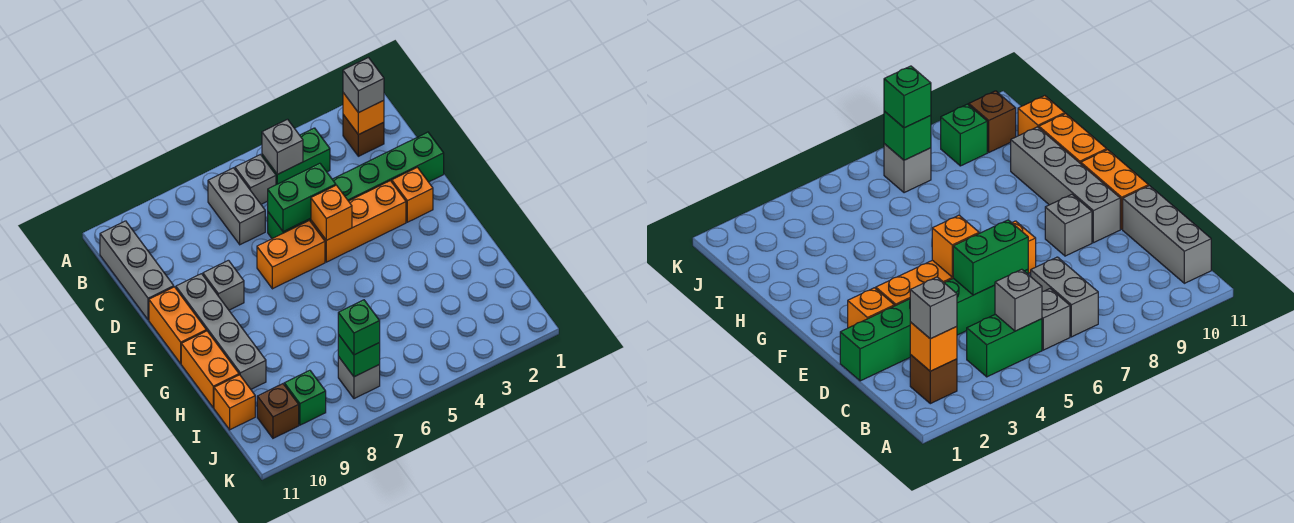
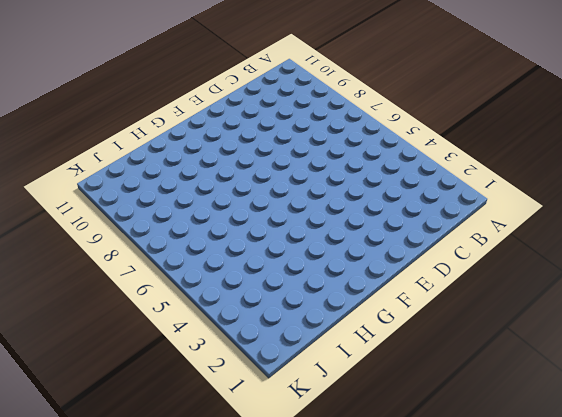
none -> brown 1x1 brick [343,115,384,156]
none -> green 1x2 brick [262,128,330,185]
none -> grey 1x1 brick [235,155,276,204]

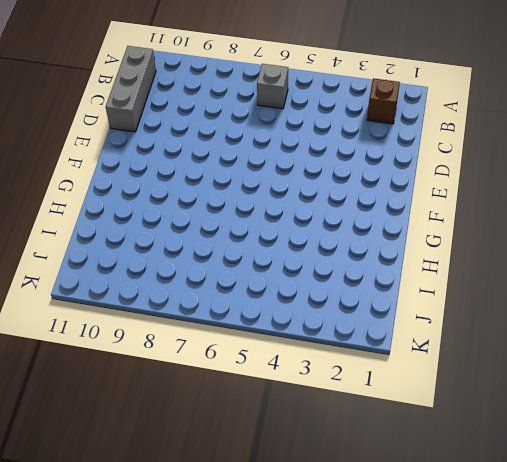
none -> green 1x2 brick [262,128,330,185]
none -> grey 1x2 brick [208,168,265,245]
none -> green 1x6 brick [268,132,444,239]

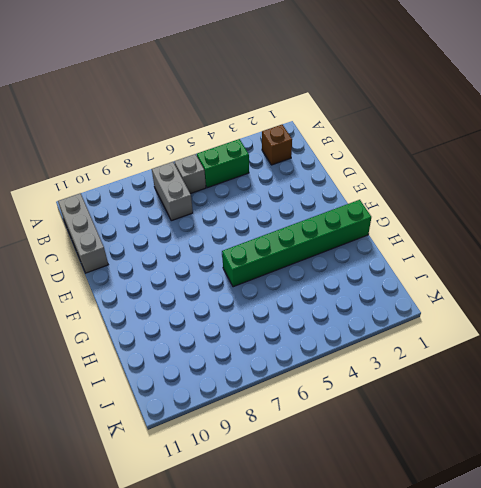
green 1x6 brick [222,200,371,287] -> green 1x6 brick moved to [268,132,444,239]
none -> orange 1x1 brick [392,167,433,222]
none -> orange 1x3 brick [311,181,406,262]
none -> orange 1x2 brick [257,221,325,289]

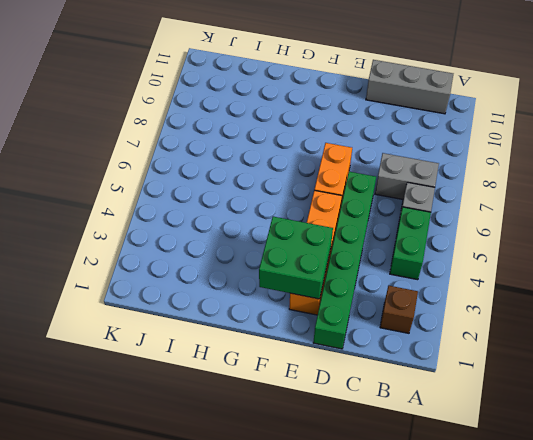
green 2x2 brick [259,217,333,299] -> none
none -> grey 1x1 brick [203,260,244,310]
none -> grey 1x4 brick [176,274,266,389]
none -> orange 1x2 brick [149,287,206,364]

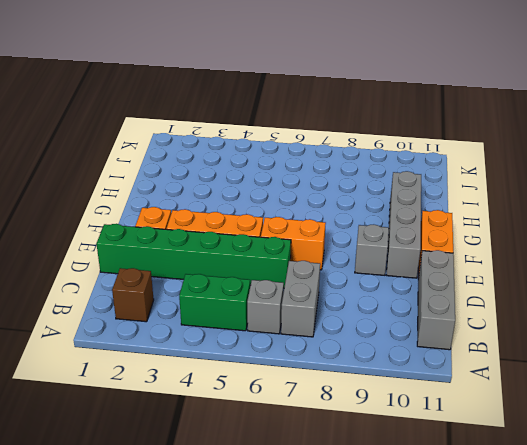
none -> orange 1x2 brick [181,331,239,408]
none -> orange 1x1 brick [214,375,255,430]
none -> grey 1x1 brick [338,356,380,399]

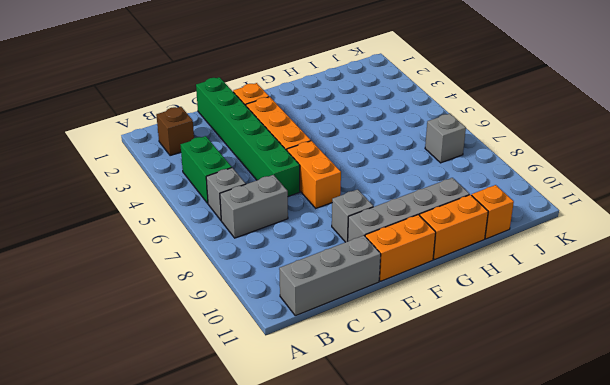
none -> green 1x1 brick [284,370,326,425]
none -> brown 1x1 brick [257,384,299,438]
none -> orange 1x1 brick [343,93,384,135]

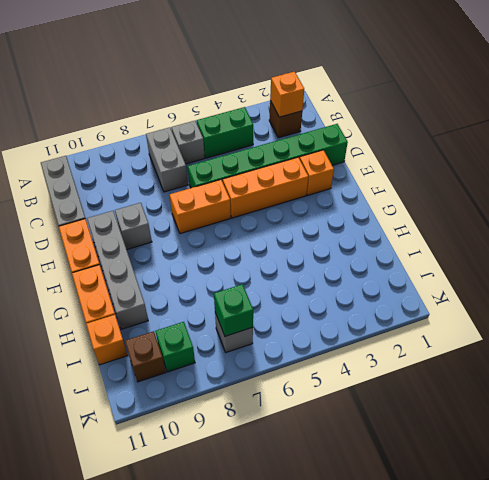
none -> grey 1x1 brick [262,119,303,174]
none -> green 1x2 brick [268,163,336,232]
none -> orange 1x1 brick [311,185,352,240]

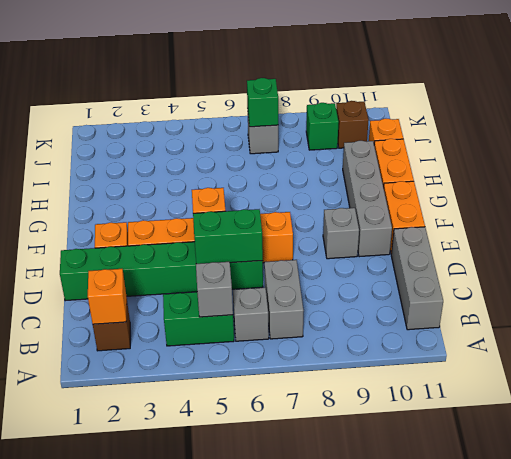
none -> grey 1x1 brick [343,58,384,113]
none -> green 1x1 brick [338,300,380,355]

